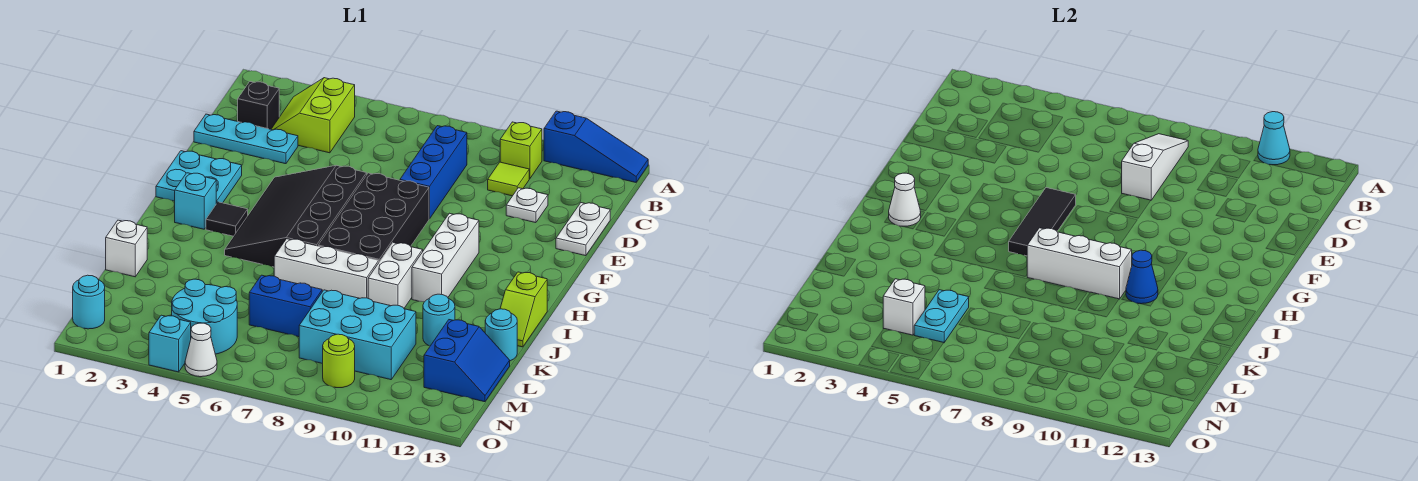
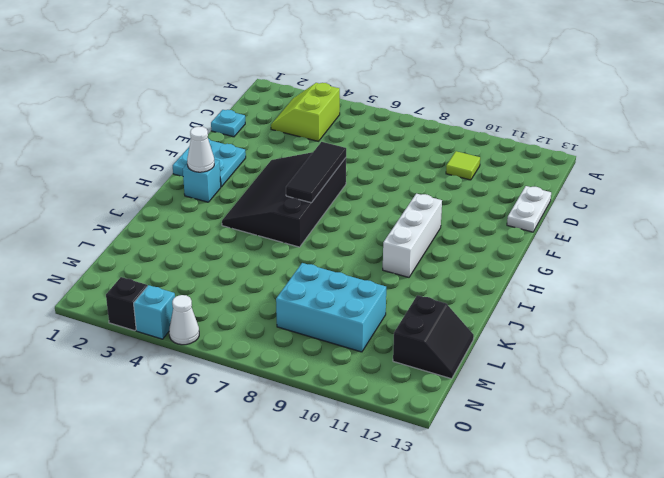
cyan 1x1 plate [211,110,245,137] -> cyan 1x3 plate [194,114,298,164]
black 2x2 slope [393,295,474,379] -> blue 2x2 slope [424,320,510,402]
black 1x1 brick [106,277,147,331] -> black 1x1 brick moved to [238,82,279,129]
none -> blue 1x3 slope [544,111,648,182]
none -> lime 1x1 brick [500,122,542,179]
none -> blue 1x3 brick [400,126,467,219]
none -> white 1x1 plate [506,188,548,223]

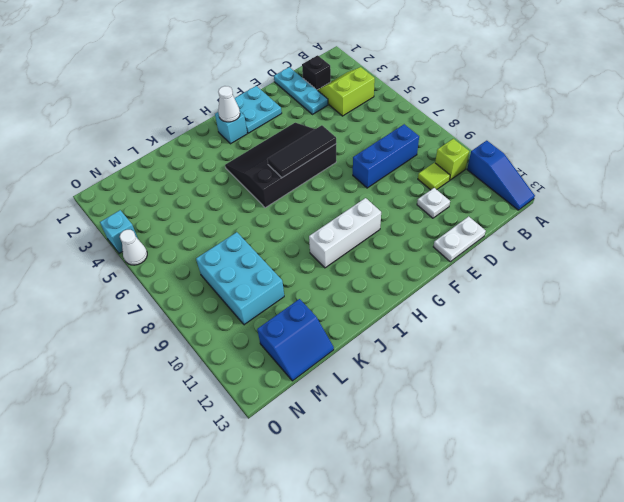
none -> black 2x4 brick [318,173,429,262]
none -> black 1x1 tile [206,202,248,236]
none -> white 1x2 brick [368,243,423,308]
none -> lime 1x2 slope [500,272,547,347]

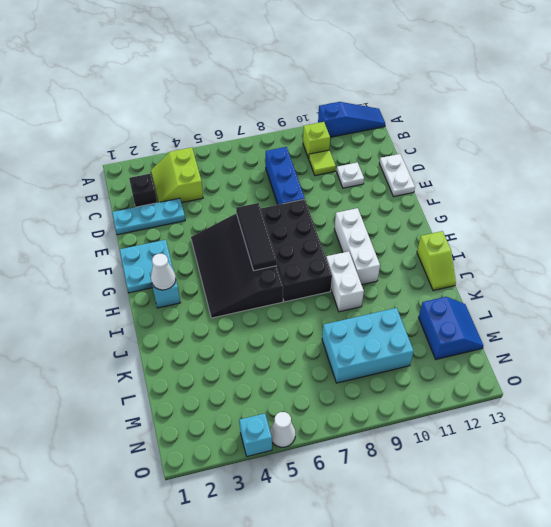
none -> black 1x1 tile [206,202,248,236]
none -> white 1x3 brick [274,239,379,298]
none -> white 1x1 brick [106,220,147,277]
none -> cyan 1x1 round brick [423,294,455,346]

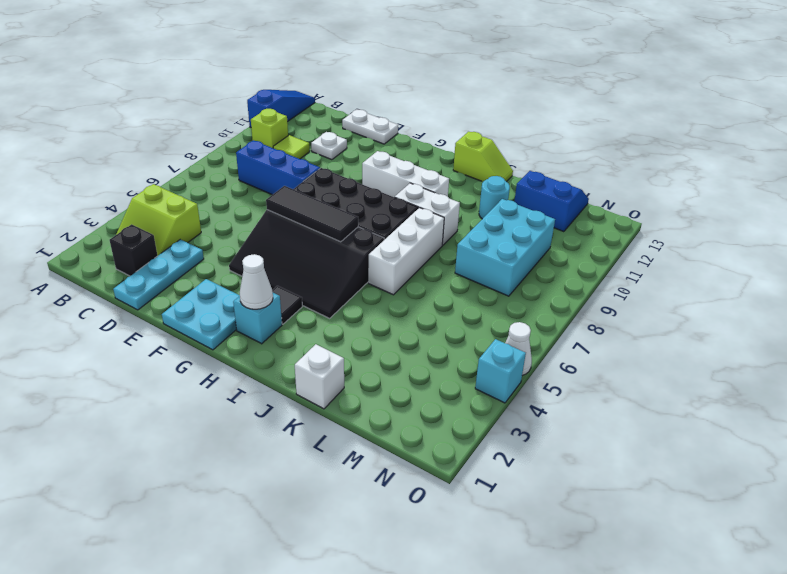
none -> cyan 1x1 round brick [485,309,517,361]
none -> blue 1x2 brick [249,275,322,337]
none -> cyan 2x2 round brick [172,279,237,354]
none -> cyan 1x1 round brick [73,275,105,329]

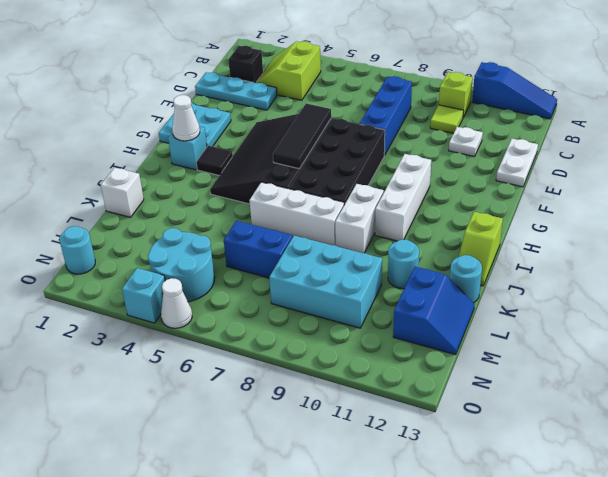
none -> lime 1x1 round brick [323,334,355,388]
none -> cyan 1x1 cone [1258,112,1290,165]
none -> white 1x3 slope [1122,134,1188,200]
none -> white 1x3 brick [1027,228,1132,299]

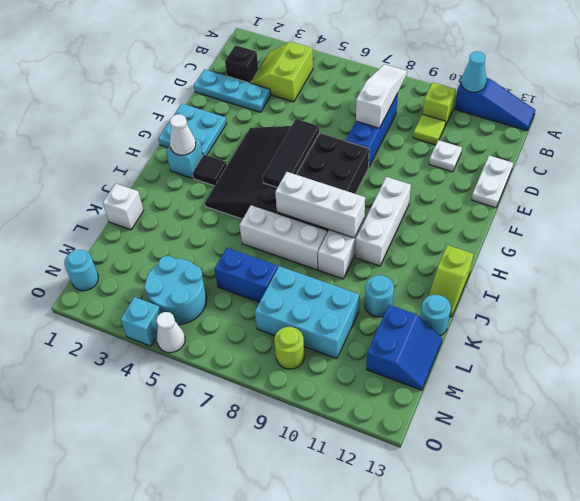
none -> blue 1x1 cone [1126,250,1158,304]
none -> cyan 1x2 plate [914,290,969,343]
none -> white 1x1 brick [883,279,925,335]

